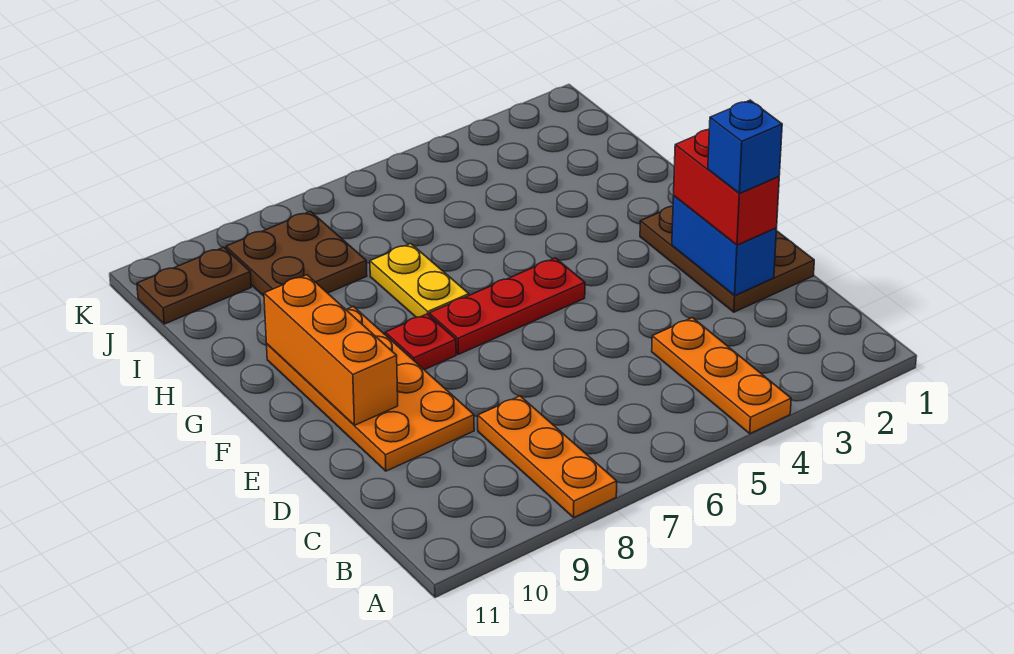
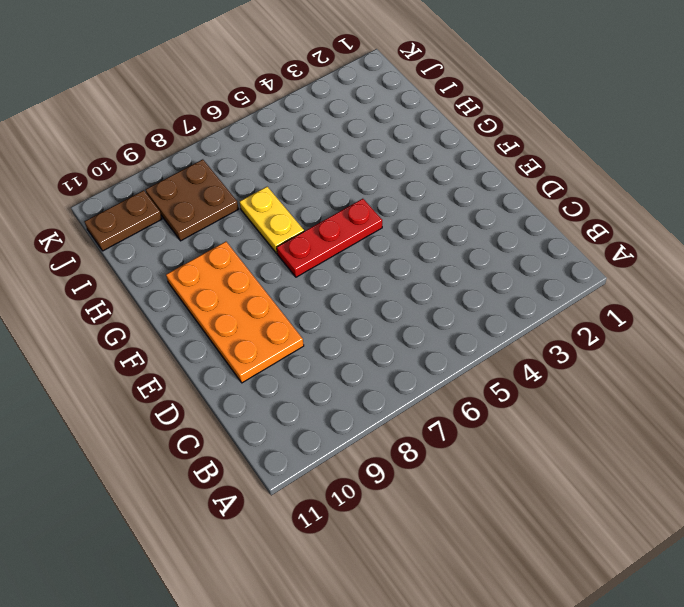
none -> orange 1x3 plate [652,318,791,434]
none -> orange 1x3 plate [478,396,617,517]
none -> brown 2x3 plate [640,206,814,312]

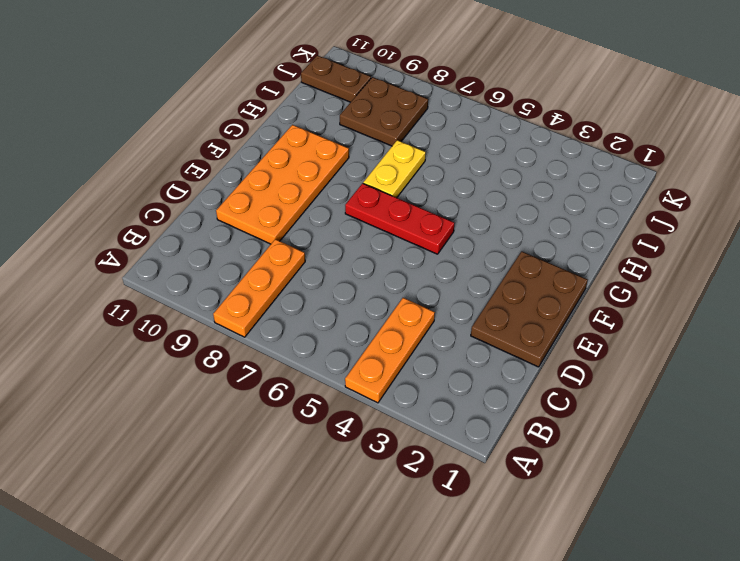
none -> red 1x1 plate [385,314,456,370]
none -> blue 1x2 brick [672,196,777,295]
none -> orange 1x3 brick [264,275,398,425]

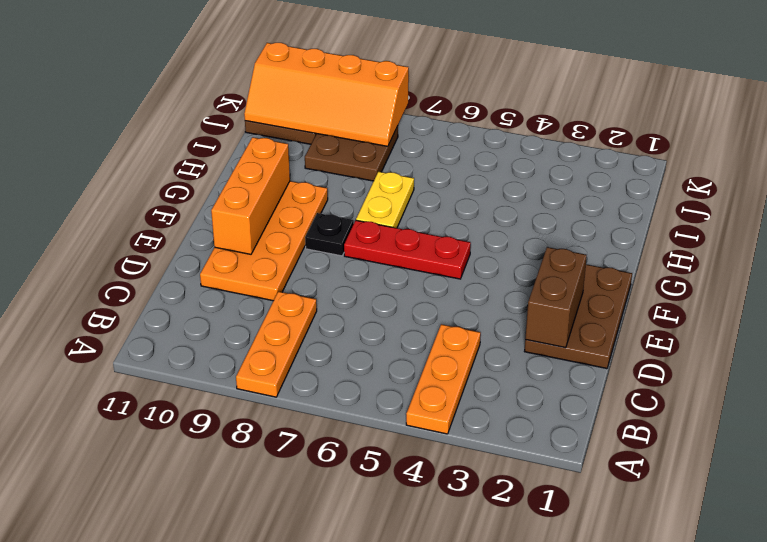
brown 1x2 brick [525,247,587,348] -> blue 1x2 brick [672,196,777,295]
black 1x1 plate [305,213,354,256] -> red 1x1 plate [385,314,456,370]
orange 2x4 slope [244,43,409,146] -> none
none -> red 1x2 brick [674,130,779,245]
none -> blue 1x1 brick [708,100,782,194]

